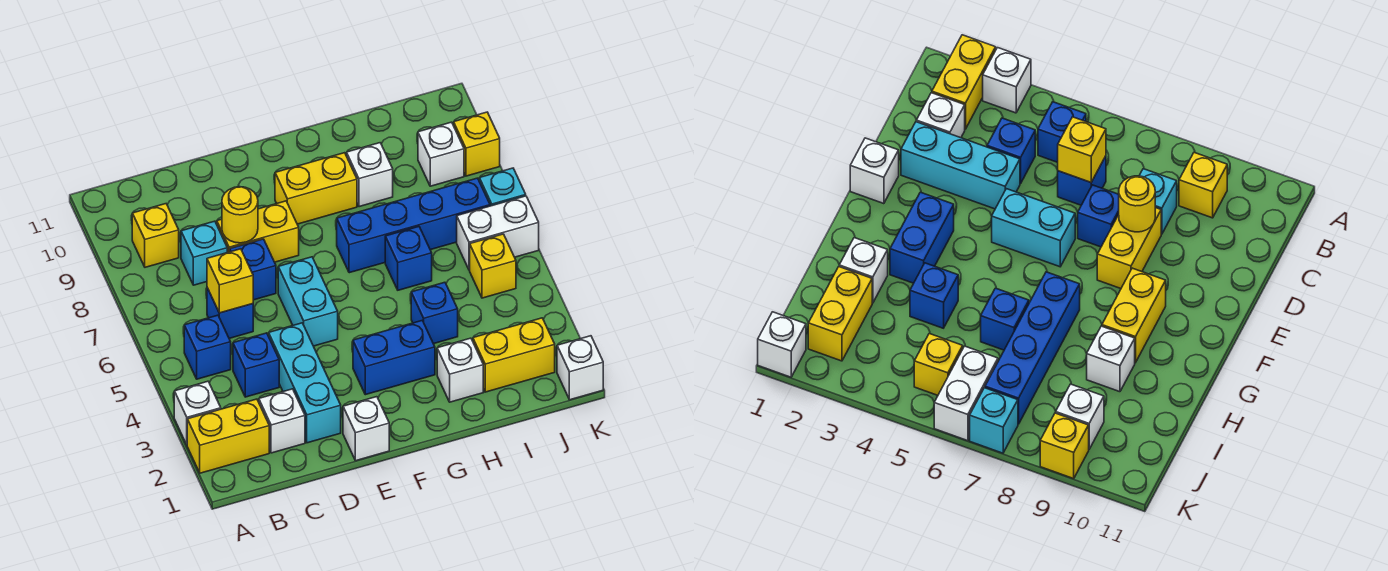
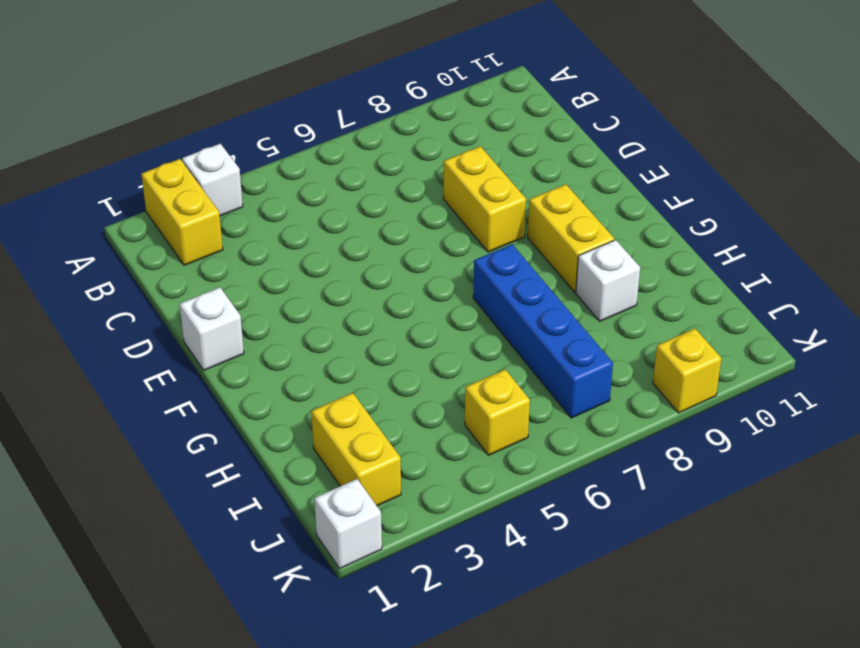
none -> blue 1x1 brick [184,315,231,379]
none -> yellow 1x1 brick [132,204,179,267]
none -> white 1x1 brick [259,389,305,453]

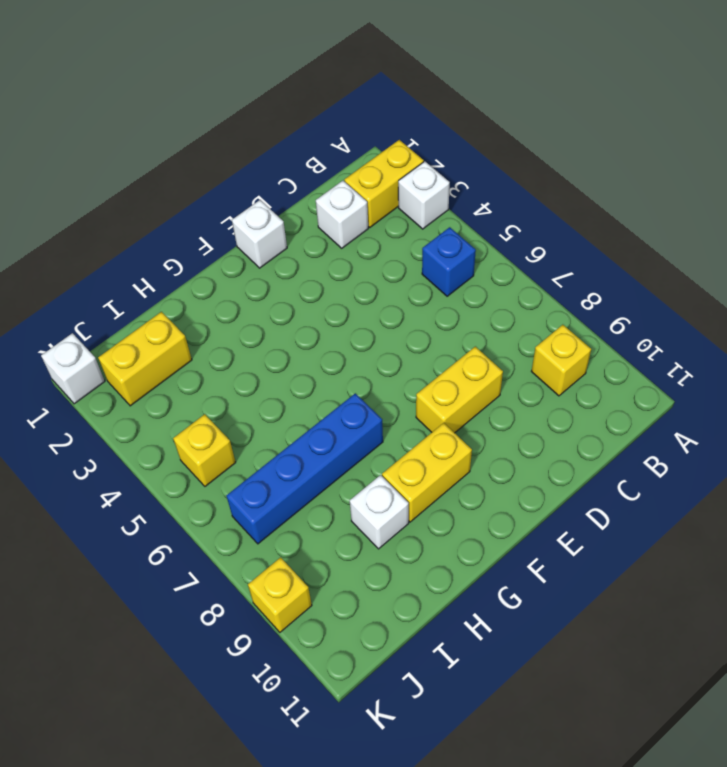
none -> blue 1x1 brick [233,333,279,397]
none -> blue 1x1 brick [207,288,253,338]
none -> cyan 1x1 brick [181,221,227,285]

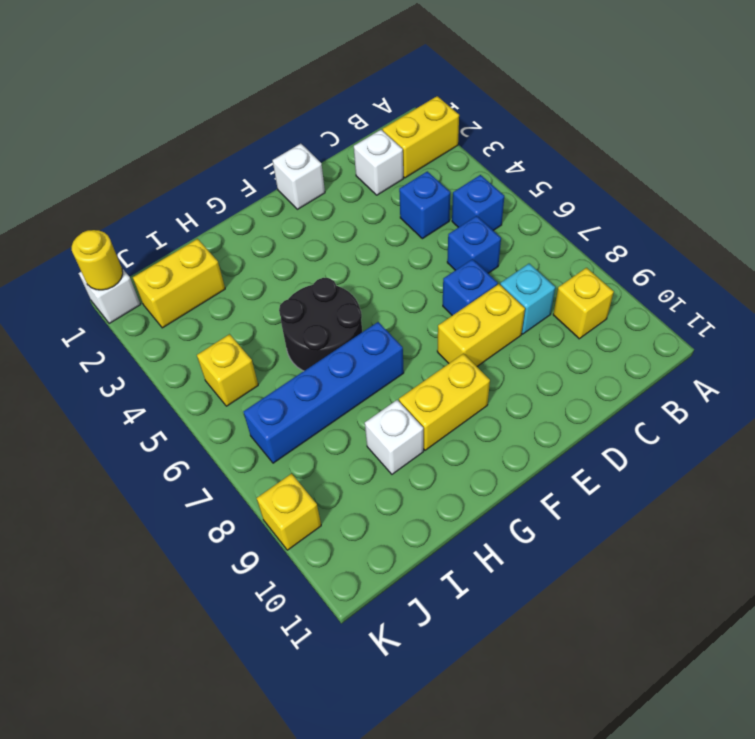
black 2x2 round brick [279,278,362,371] -> blue 1x1 brick [385,227,432,290]
yellow 1x1 round brick [72,230,123,290] -> yellow 1x1 round brick moved to [222,187,258,243]
none -> white 1x1 brick [174,381,221,444]
none -> cyan 1x3 brick [269,323,341,443]
none -> cyan 1x2 brick [278,257,338,346]

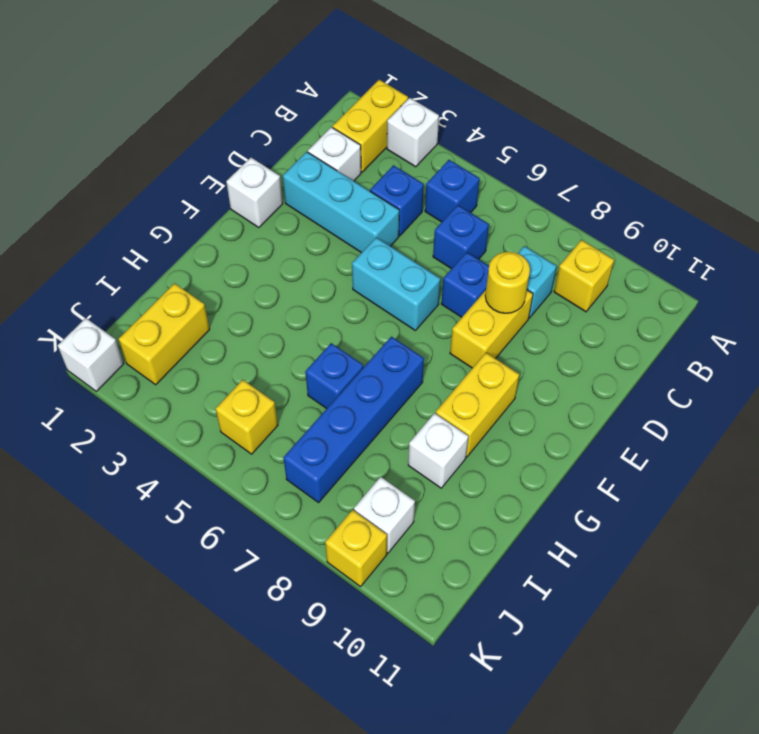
none -> blue 1x2 brick [353,321,435,395]
none -> white 1x1 brick [437,338,483,402]
none -> blue 1x1 brick [411,282,458,344]

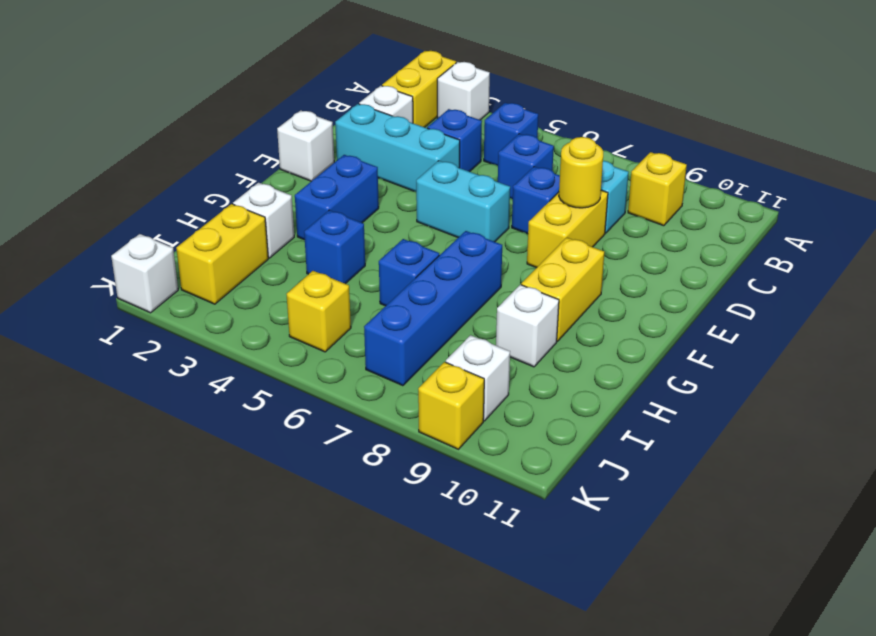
none -> white 1x2 brick [457,196,539,270]
none -> cyan 1x1 brick [479,168,526,206]
none -> yellow 1x1 brick [207,249,253,313]

